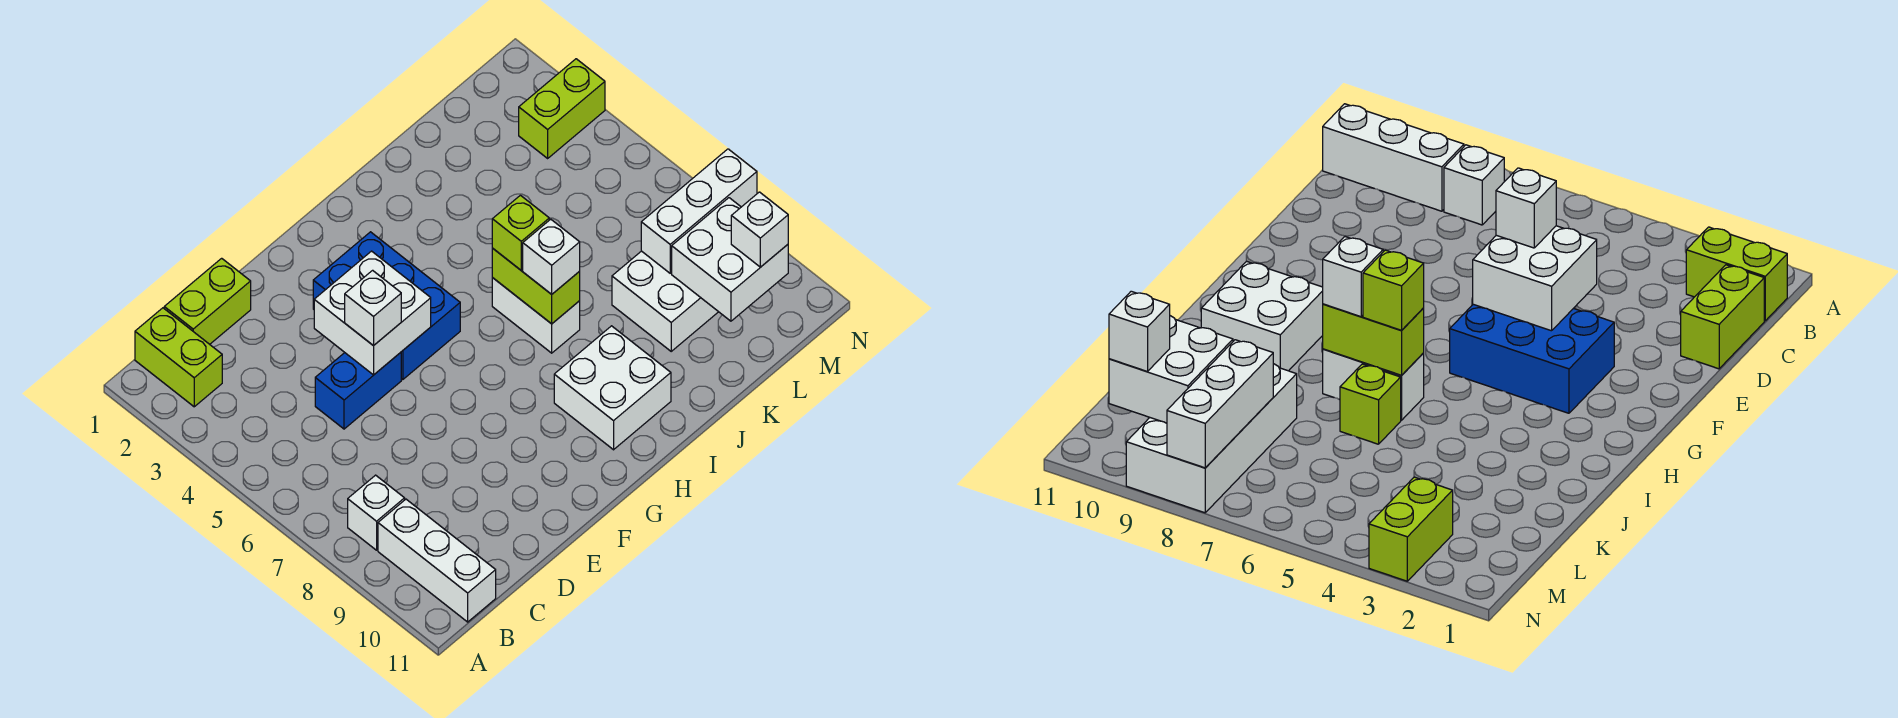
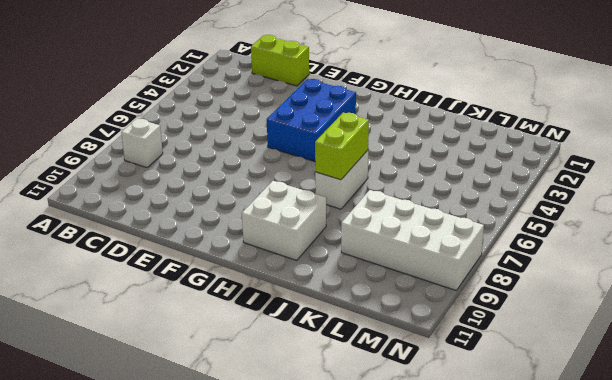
none -> lime 1x2 brick [135,308,222,407]
none -> white 1x3 brick [378,499,496,622]
none -> blue 1x2 brick [315,352,401,429]

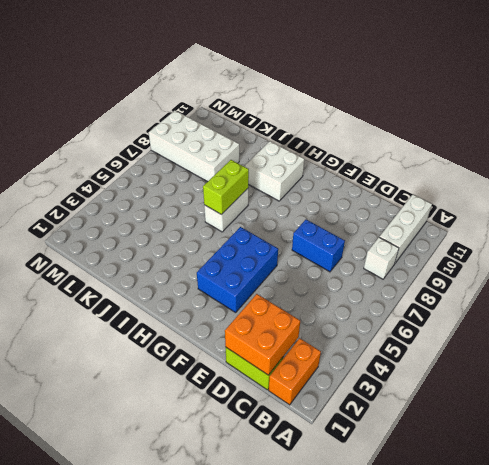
orange 1x2 brick [269,338,321,405] -> lime 1x2 brick [135,308,222,407]
orange 2x2 brick [225,294,300,375] -> none
blue 1x2 brick [292,220,345,272] -> blue 1x2 brick moved to [315,352,401,429]
none -> lime 1x1 brick [1340,364,1401,444]
none -> lime 1x2 brick [519,59,605,158]
none -> white 2x2 brick [314,251,431,375]

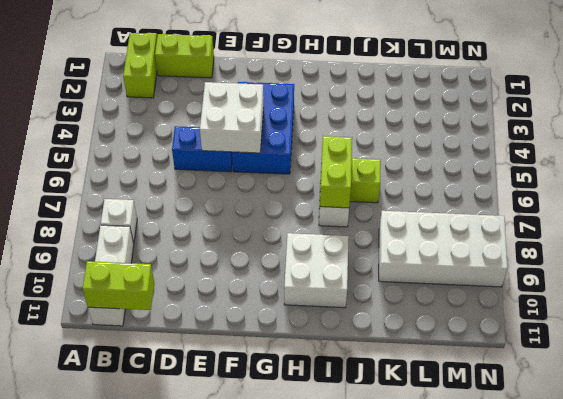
lime 1x2 brick [83,261,154,310] -> lime 1x2 brick moved to [519,59,605,158]
none -> white 1x3 brick [641,149,757,273]
none -> white 2x2 brick [672,198,788,321]
none -> white 1x1 brick [345,270,401,346]

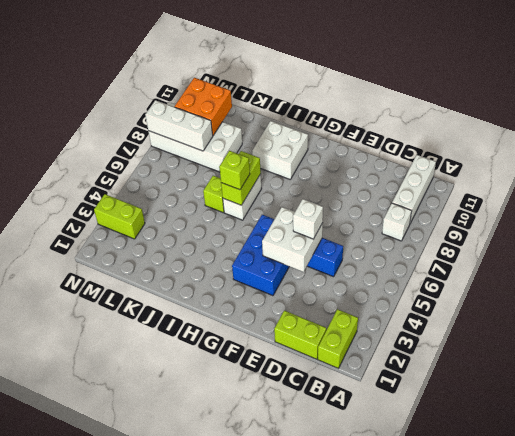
orange 2x2 brick [175,78,232,135] -> white 2x2 brick [672,198,788,321]
none -> white 1x1 brick [523,219,580,294]
none -> white 1x1 brick [731,192,788,267]

